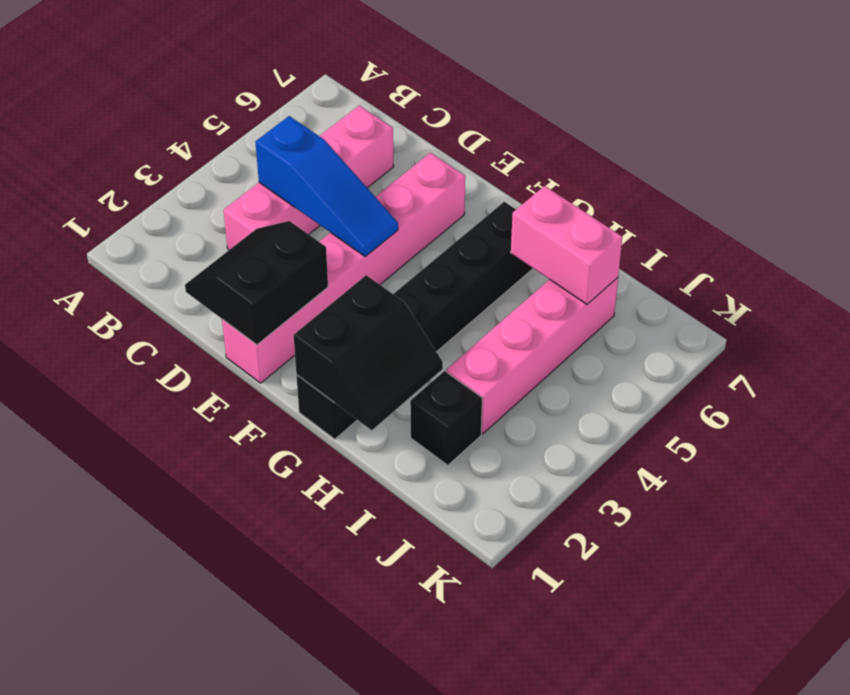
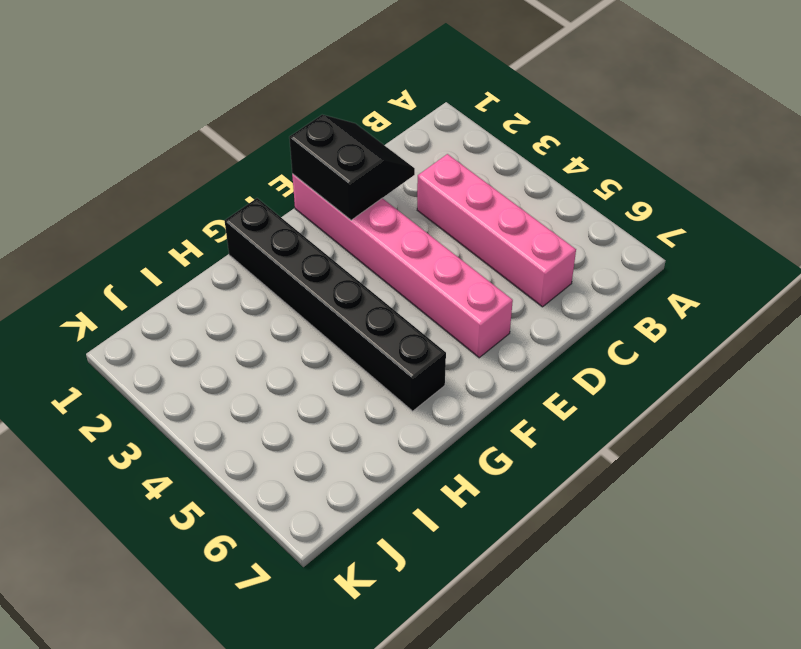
none -> black 1x1 brick [410,371,482,465]
none -> pink 1x4 brick [446,278,618,434]

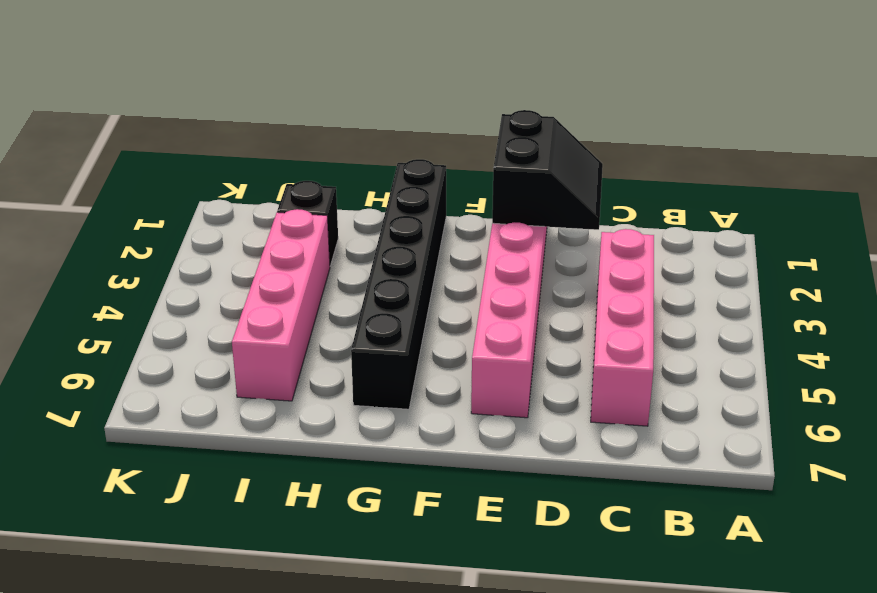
none -> blue 1x3 slope [255,116,398,257]
none -> black 2x2 slope [294,275,443,430]

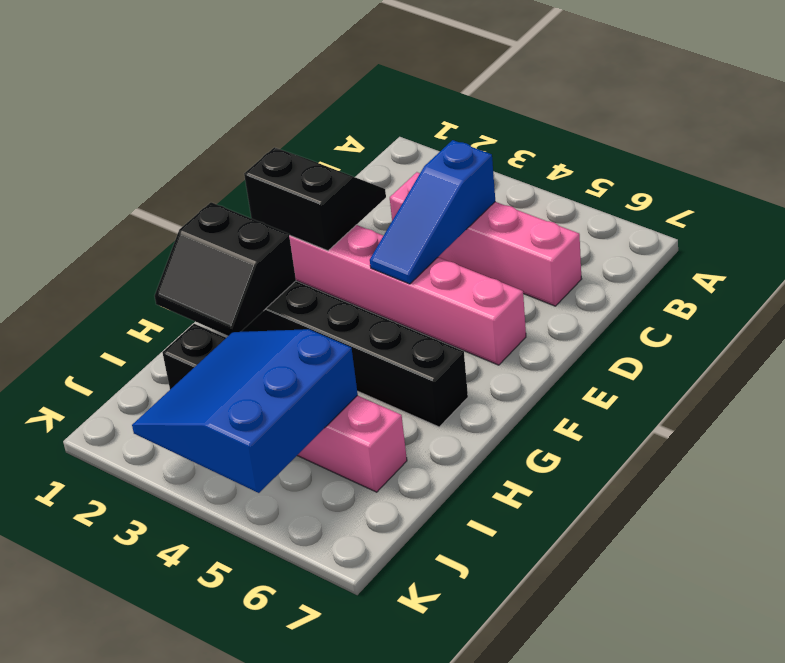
blue 3x3 slope [132,329,358,493] -> none
none -> pink 1x2 brick [511,186,622,304]

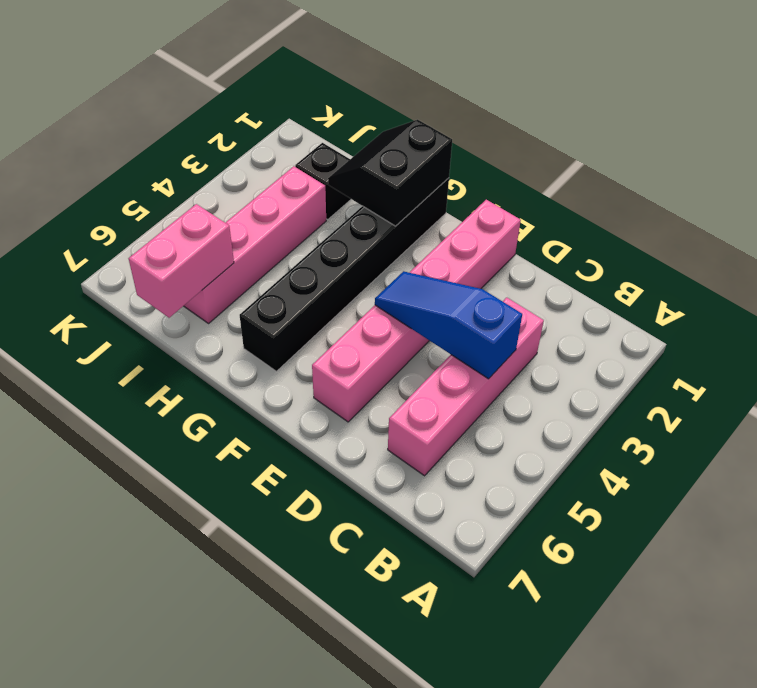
pink 1x2 brick [129,204,234,318] -> pink 1x2 brick turned to [511,186,622,304]
none -> black 2x2 slope [185,221,328,345]

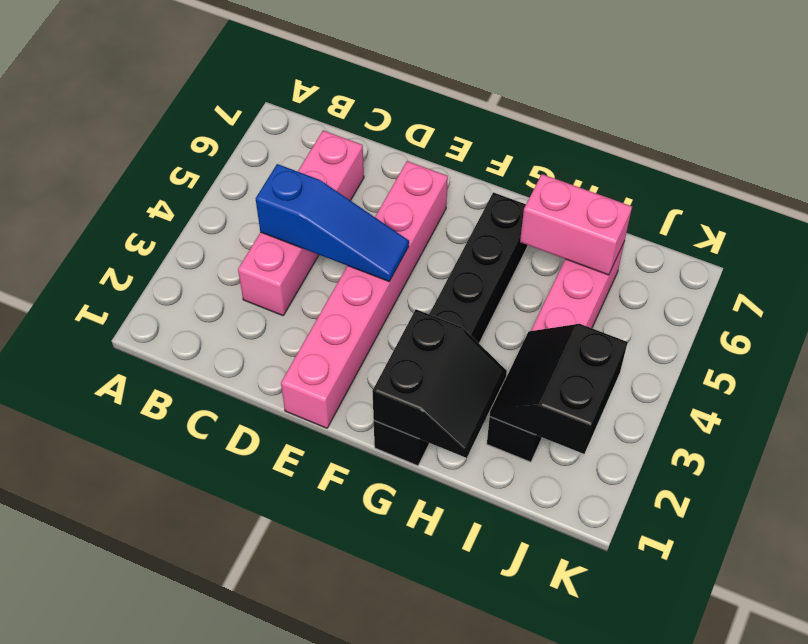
black 2x2 slope [490,324,628,454] -> black 2x2 slope moved to [185,221,328,345]

